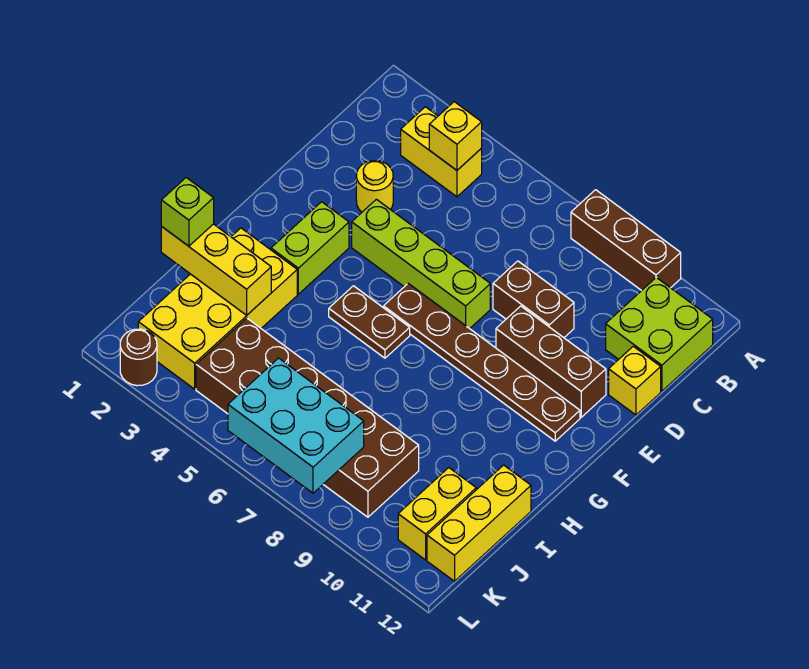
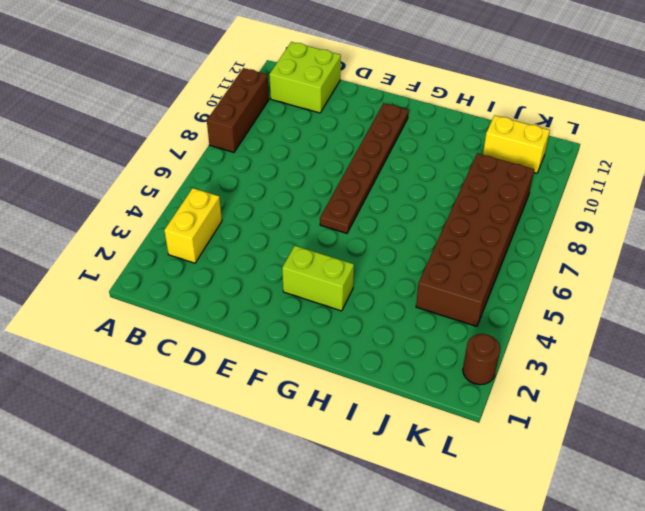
none -> yellow 1x1 round brick [356,160,393,212]
none -> brown 1x2 brick [493,261,574,338]
none -> yellow 1x1 brick [609,346,661,415]

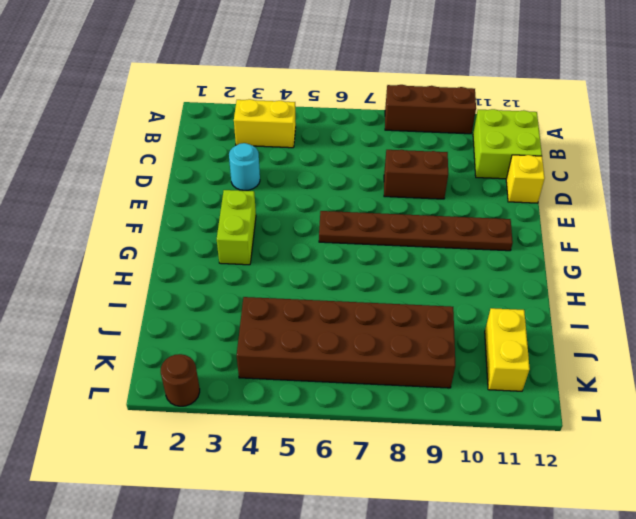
cyan 1x1 round brick [229,143,260,191] -> yellow 1x1 round brick [356,160,393,212]
none -> lime 1x4 brick [352,199,490,329]
none -> brown 1x3 brick [496,306,606,417]
none -> brown 1x2 plate [329,286,410,358]

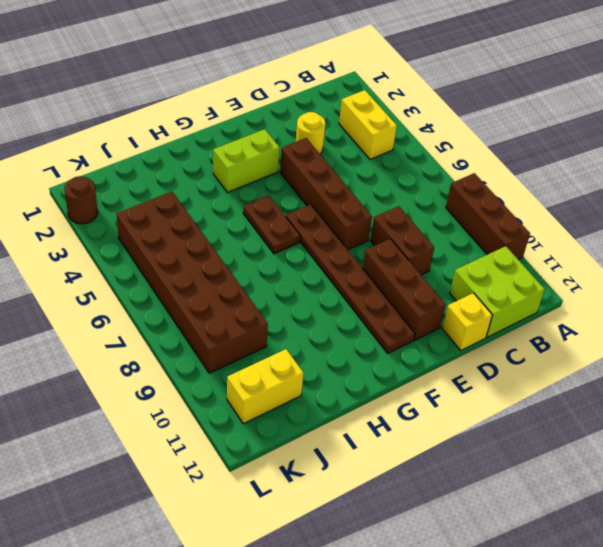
brown 1x4 brick [280,138,372,250] -> lime 1x4 brick [352,199,490,329]
none -> yellow 2x4 brick [138,228,297,389]
none -> yellow 1x3 brick [427,465,531,581]
none -> yellow 1x1 brick [429,102,482,170]

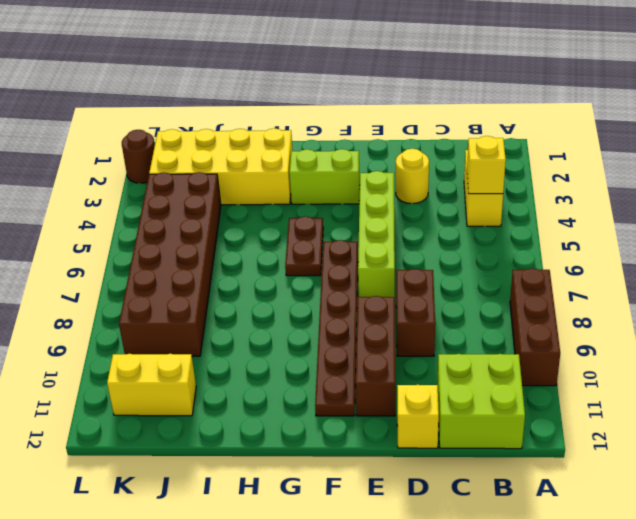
none -> yellow 1x3 brick [427,465,531,581]
none -> yellow 1x3 brick [161,224,271,315]
none -> cyan 2x3 brick [228,358,364,493]

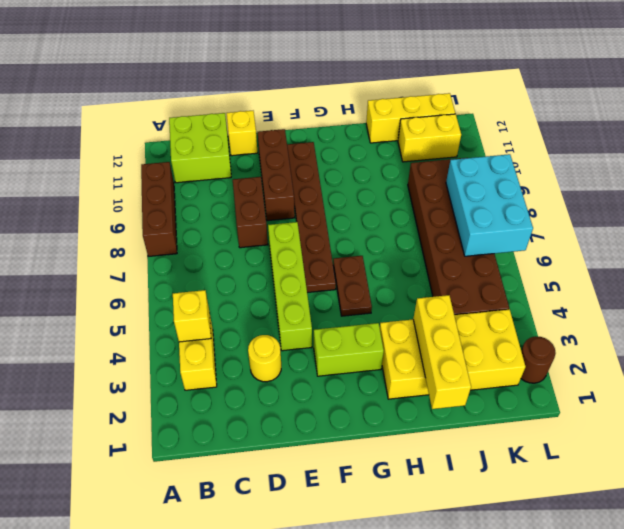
none -> lime 1x1 brick [161,178,214,246]

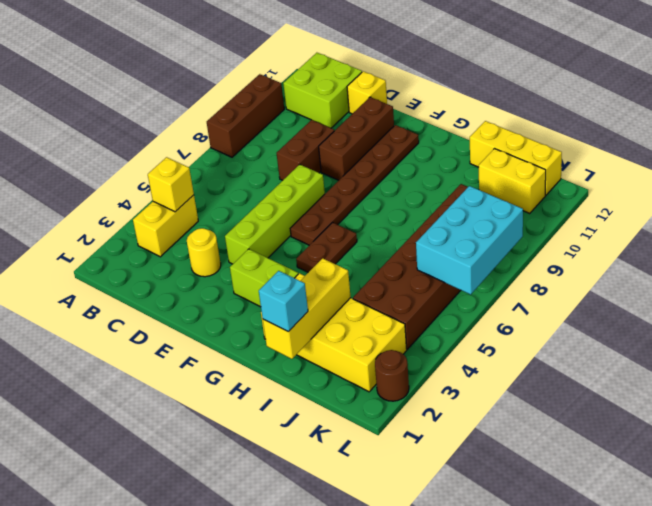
cyan 1x1 brick [259,271,308,332] -> lime 1x1 brick [161,178,214,246]

